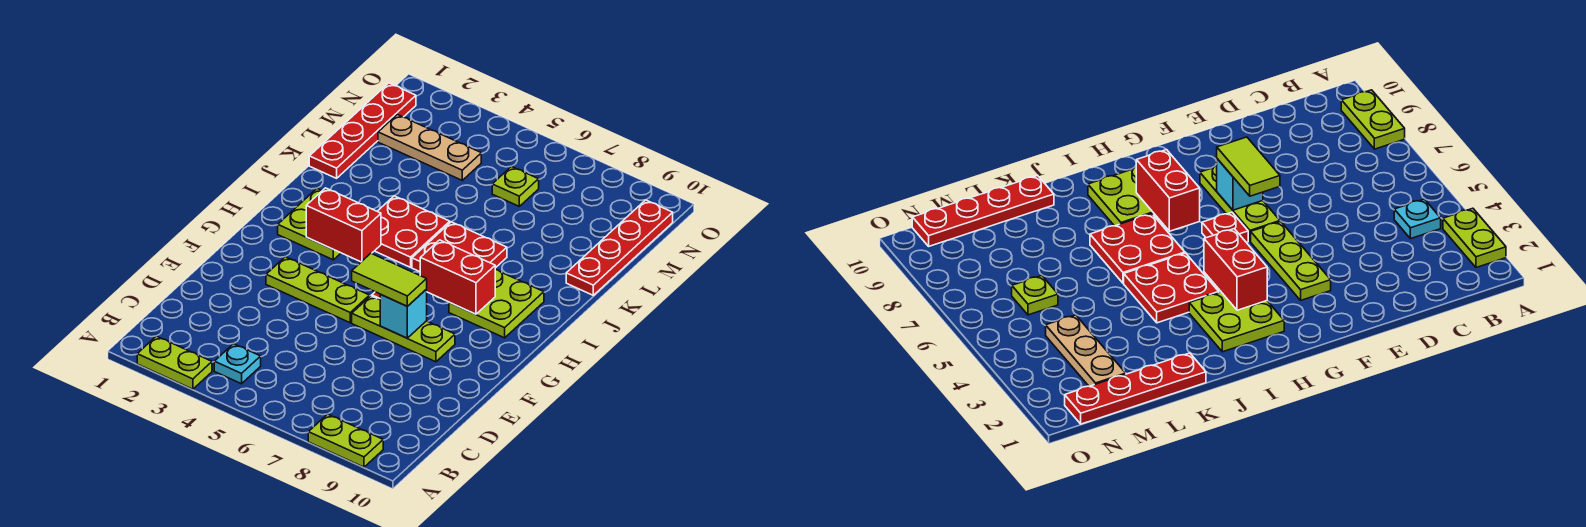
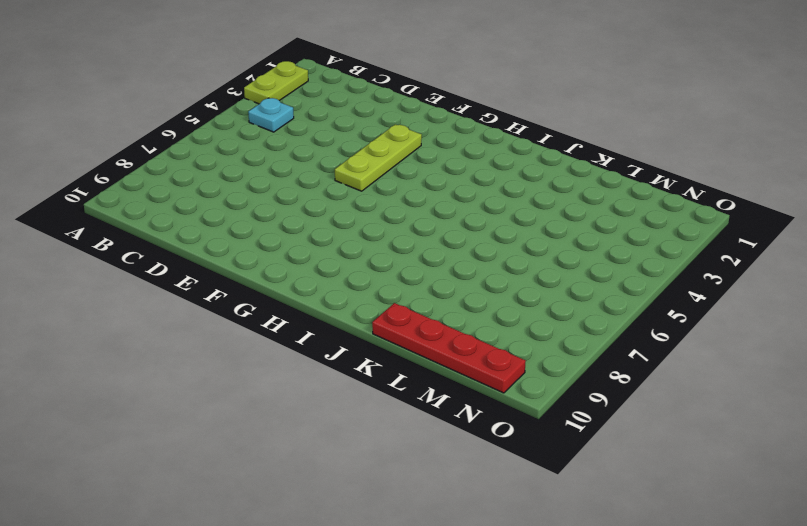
none -> lime 1x2 plate [308,414,383,467]
none -> lime 1x3 plate [352,296,455,362]
none -> red 1x1 plate [1202,212,1248,243]

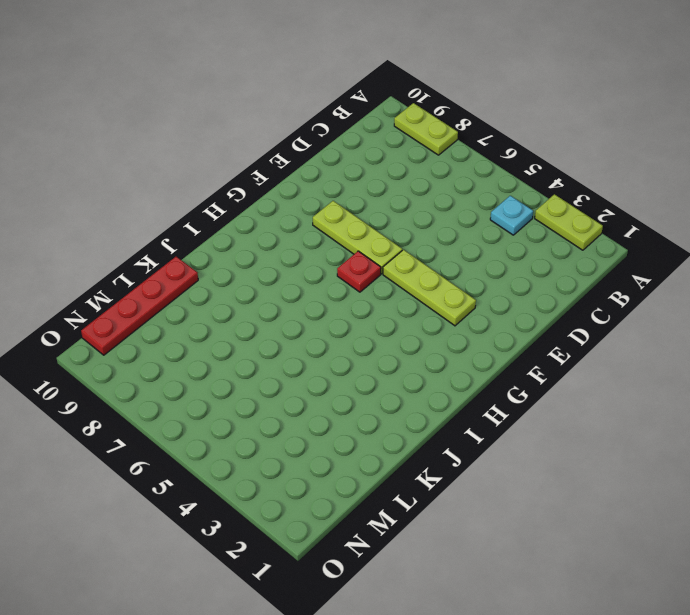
none -> lime 2x2 plate [278,189,341,260]
none -> lime 2x2 plate [449,269,544,338]
none -> red 2x2 plate [375,196,450,267]

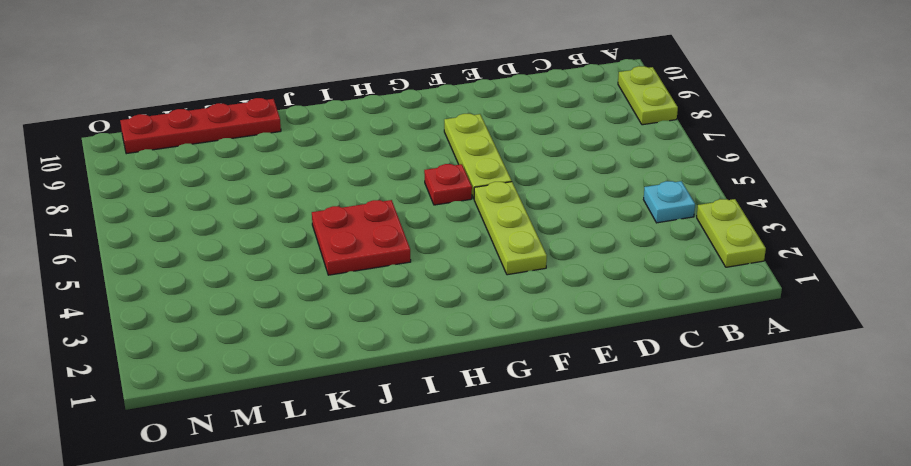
none -> lime 2x2 plate [278,189,341,260]
none -> lime 2x2 plate [449,269,544,338]
none -> red 2x2 plate [412,222,507,272]

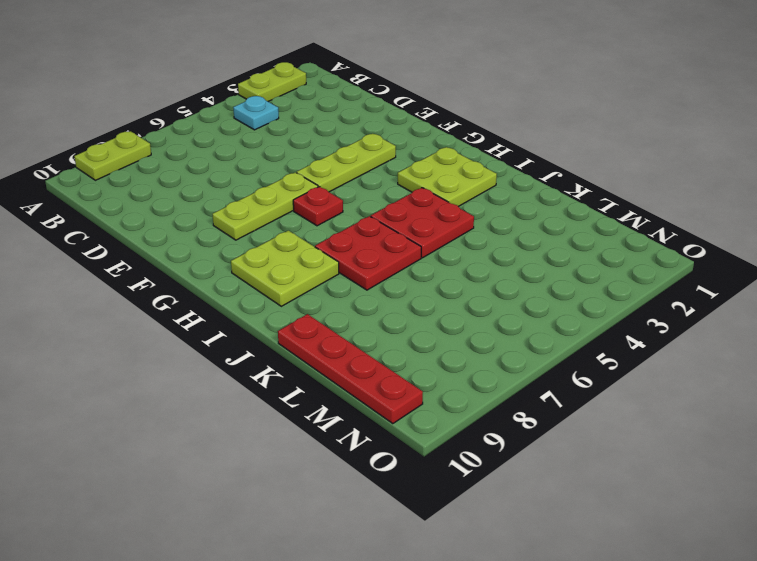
none -> red 1x4 plate [309,83,416,178]
none -> tan 1x3 plate [378,115,481,180]
none -> lime 1x1 plate [492,166,539,206]

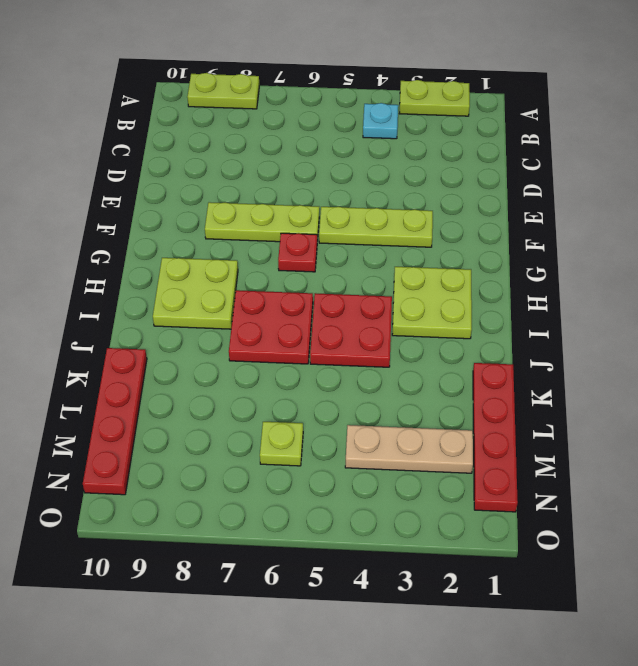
none -> cyan 1x1 brick [380,289,427,338]
none -> red 1x2 brick [306,188,381,262]
none -> red 1x2 brick [420,240,495,314]

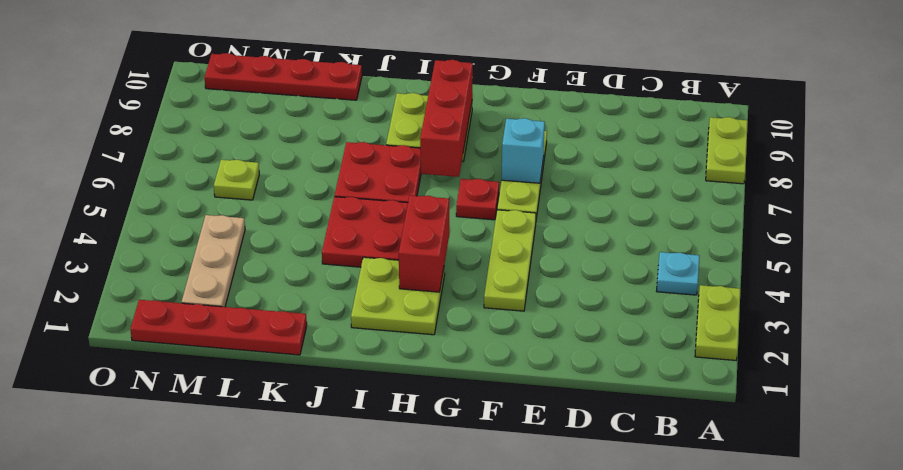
red 1x3 brick [420,60,473,177] -> red 1x2 brick [420,240,495,314]
none -> lime 1x2 tile [352,253,427,306]

